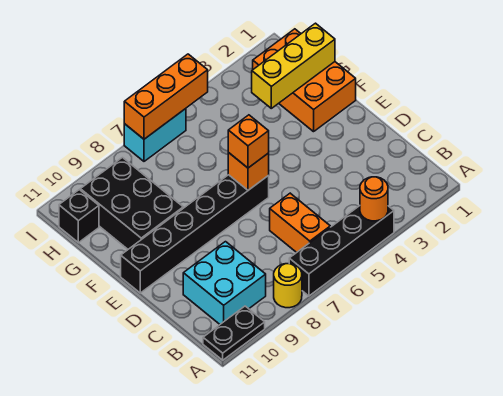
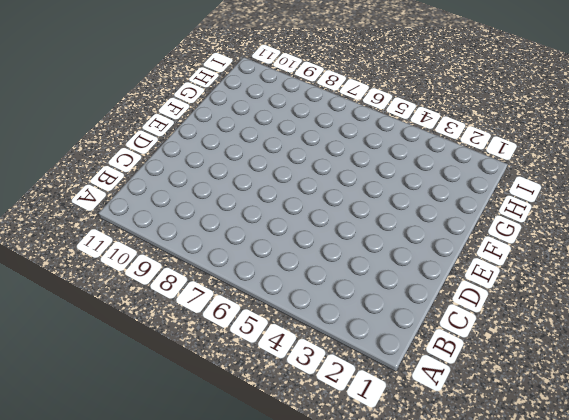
none -> black 1x4 brick [289,206,394,296]
none -> yellow 1x1 round brick [274,264,302,308]
none -> black 1x2 plate [203,306,265,360]

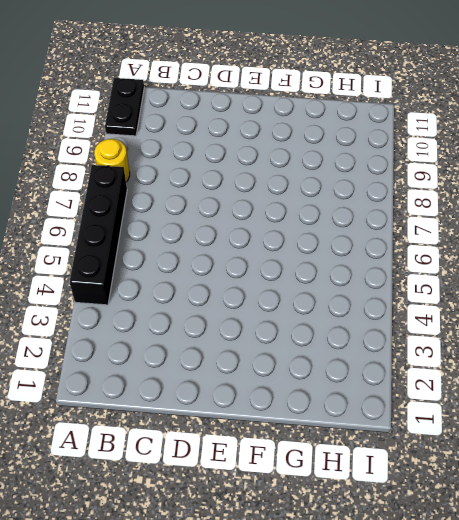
none -> orange 1x2 brick [270,193,330,252]
none -> cyan 2x2 brick [183,242,266,324]
none -> black 1x6 brick [121,175,269,293]

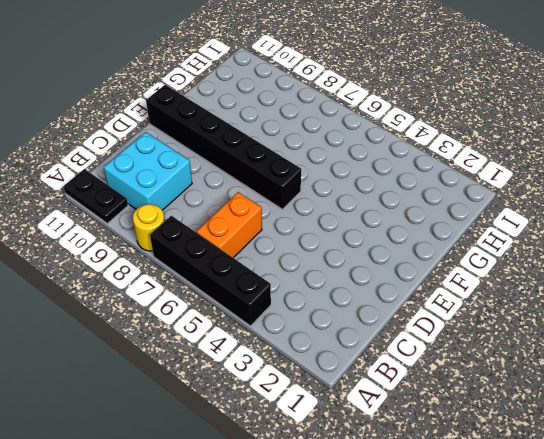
none -> orange 2x3 brick [253,29,356,132]
none -> black 2x3 brick [80,158,183,249]
none -> black 1x1 brick [59,190,99,243]

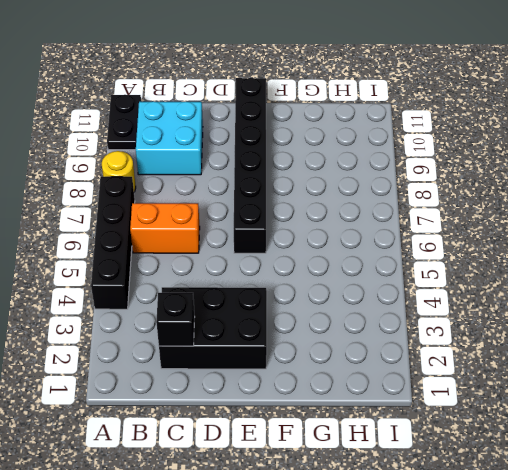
black 2x3 brick [159,287,267,369] -> black 2x3 brick moved to [80,158,183,249]
black 1x1 brick [156,293,195,346] -> black 1x1 brick moved to [59,190,99,243]
none -> orange 2x3 brick [253,29,356,132]
none -> cyan 1x2 brick [124,109,186,161]
none -> orange 1x1 round brick [360,177,388,221]

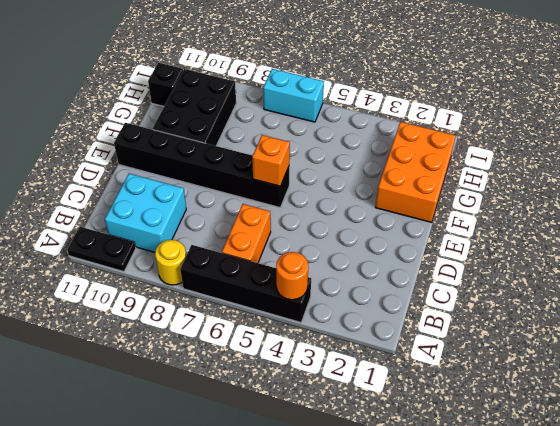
none -> yellow 1x3 brick [252,23,335,108]
none -> orange 1x3 brick [124,54,208,139]
none -> orange 1x1 brick [228,115,269,168]

